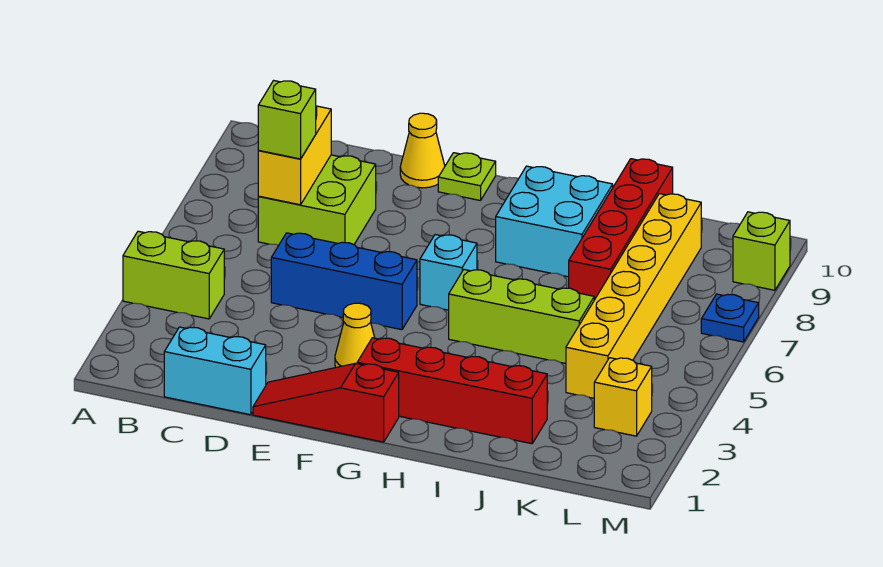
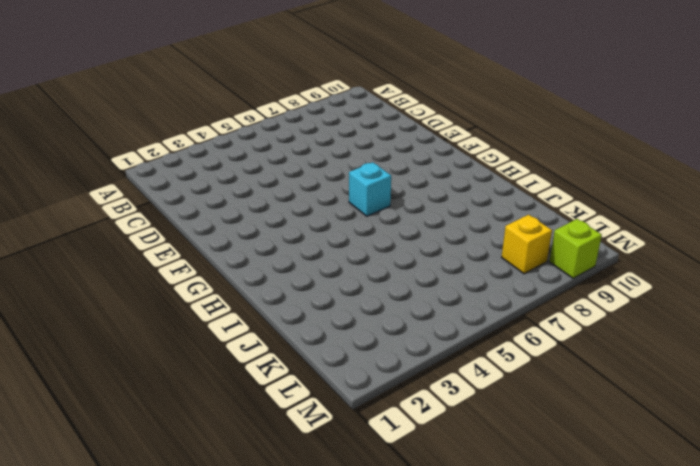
yellow 1x1 brick [502,215,552,274] -> yellow 1x1 brick moved to [594,358,652,436]
none -> lime 1x2 brick [123,231,224,319]
none -> cyan 1x2 brick [164,327,266,415]
none -> lime 2x2 brick [258,155,376,245]

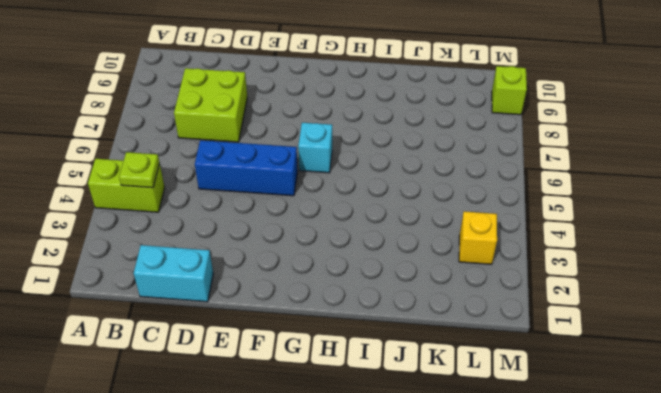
lime 1x1 plate [119,152,159,188] -> lime 1x1 plate moved to [438,153,496,201]
none -> red 1x3 slope [253,363,399,442]
none -> yellow 1x1 cone [400,113,445,188]
none -> yellow 1x1 cone [335,303,375,367]

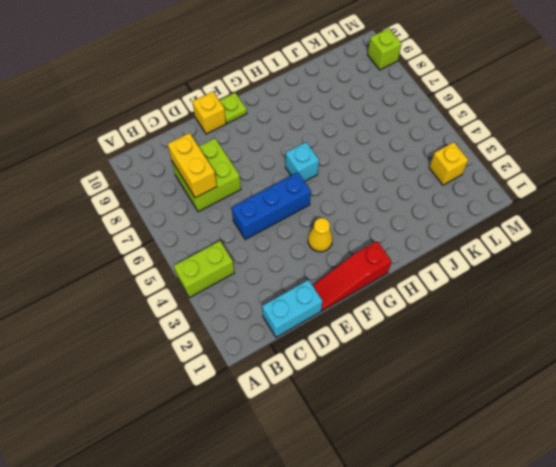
yellow 1x1 brick [193,92,226,134] -> yellow 1x1 cone [400,113,445,188]
none -> red 1x4 brick [357,338,547,444]
none -> lime 1x3 brick [449,270,594,363]
none -> cyan 2x2 brick [496,166,613,277]

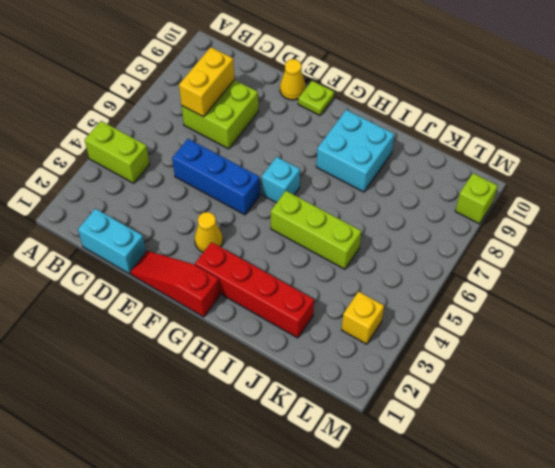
none -> red 1x4 brick [569,159,673,300]
none -> yellow 1x6 brick [566,194,701,398]
none -> blue 1x1 plate [701,294,759,342]

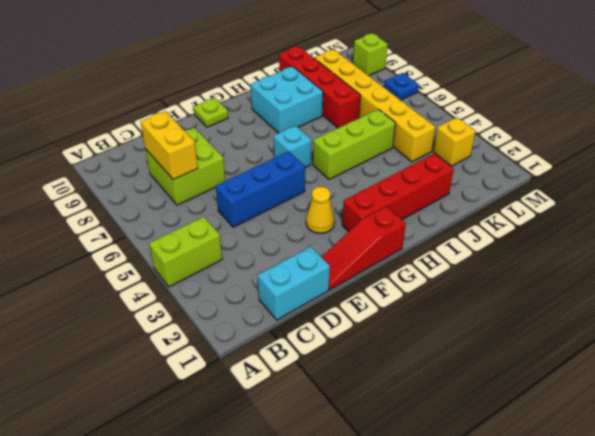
none -> yellow 1x1 cone [400,113,445,188]
none -> lime 1x1 brick [258,80,316,159]

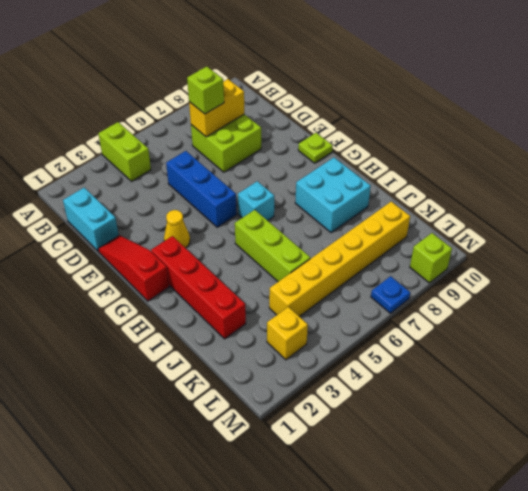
none -> yellow 1x1 cone [400,113,445,188]
none -> red 1x4 brick [569,159,673,300]

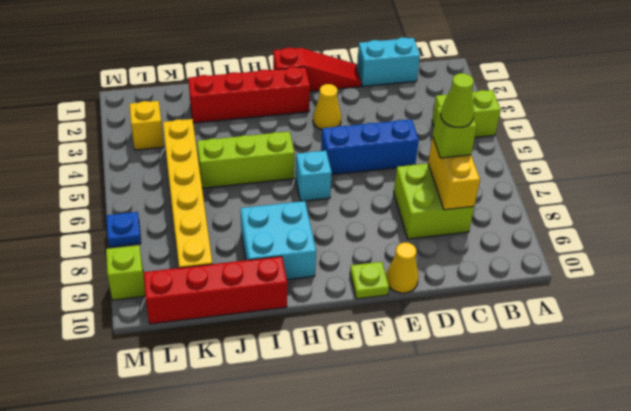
lime 1x1 cone [441,73,474,127] -> none
red 1x4 brick [143,256,287,324] -> red 1x4 brick turned to [569,159,673,300]

